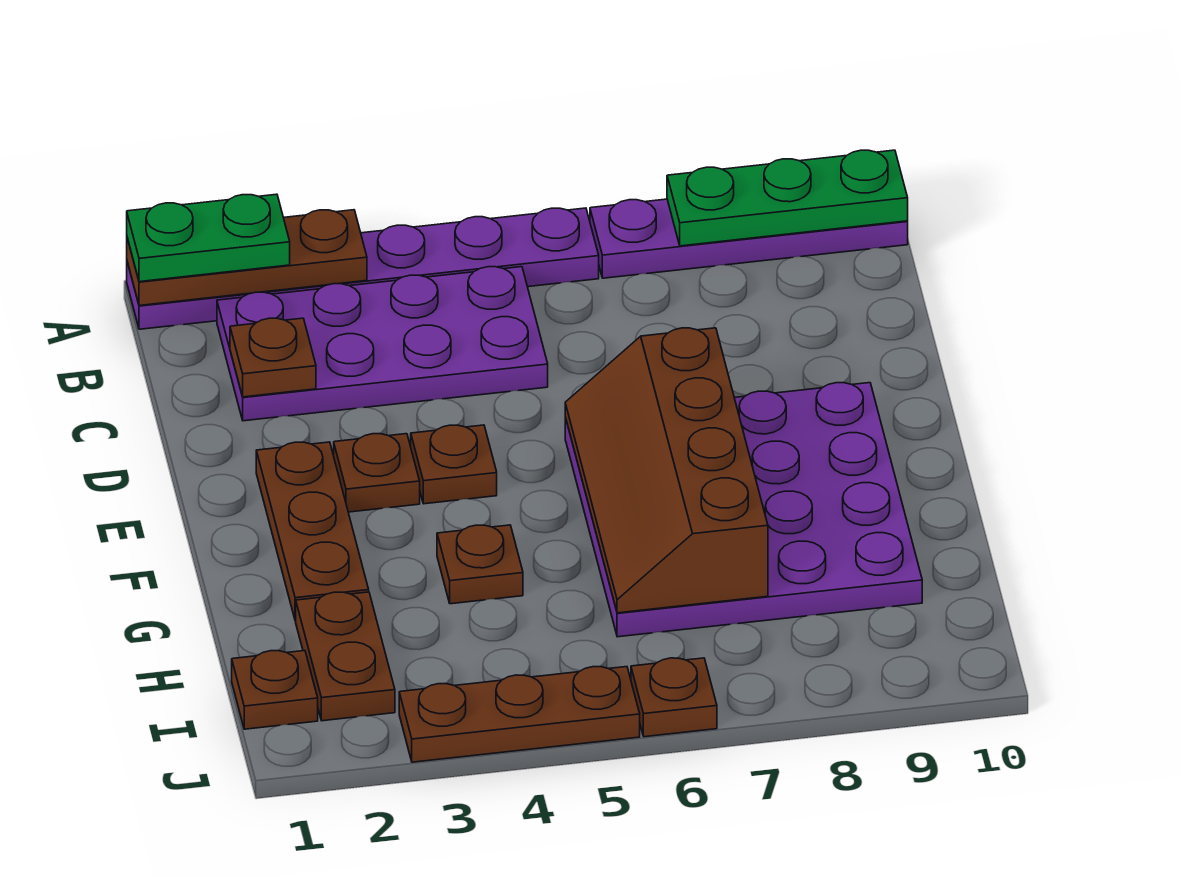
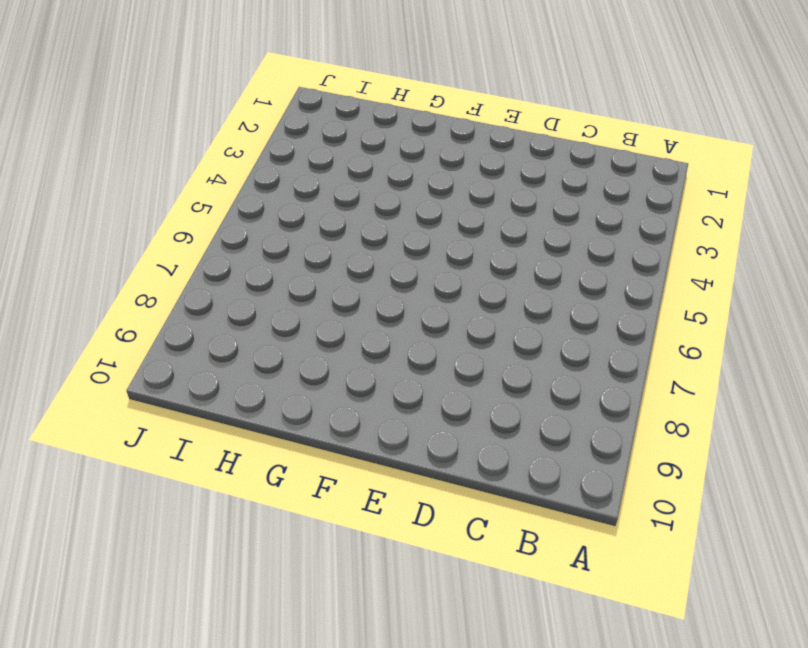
none -> purple 1x6 plate [127,208,599,329]
none -> purple 1x4 plate [590,199,908,278]
none -> purple 2x4 plate [217,267,548,421]

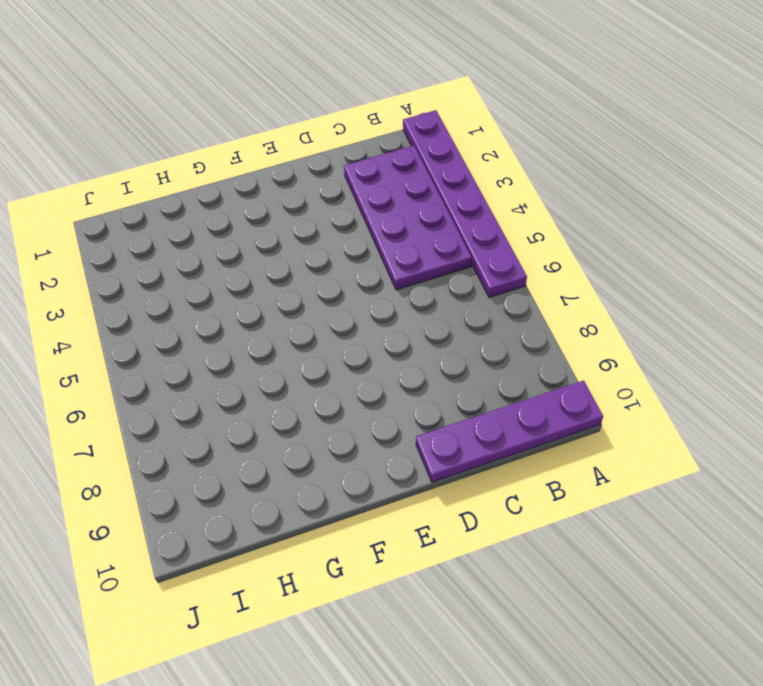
purple 1x4 plate [416,381,603,482] -> purple 1x4 plate turned to [590,199,908,278]
none -> brown 1x3 plate [256,442,369,621]
none -> brown 1x1 plate [334,434,420,512]
none -> brown 1x1 plate [411,425,497,504]

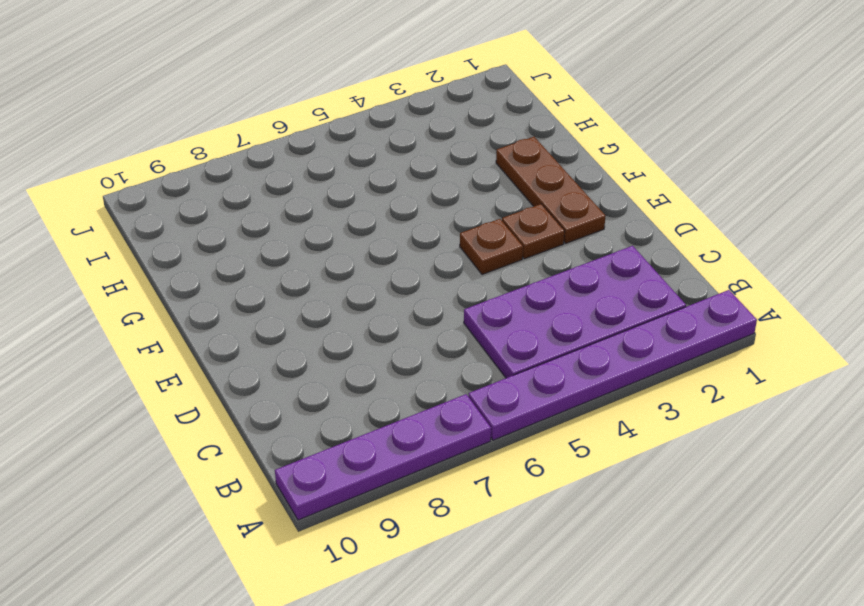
none -> purple 4x4 plate [565,383,922,637]
none -> brown 1x1 plate [437,525,523,604]
none -> brown 1x2 plate [296,592,395,721]

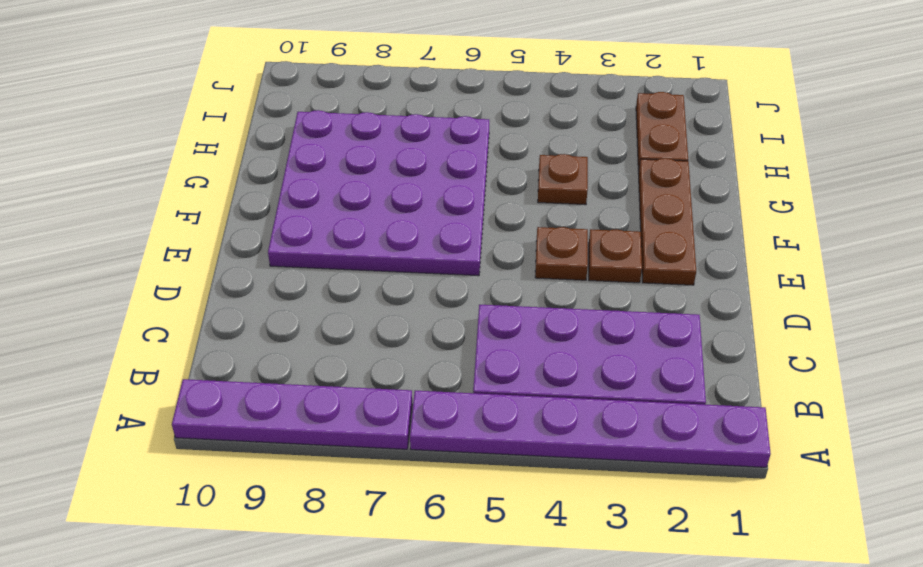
none -> brown 1x1 plate [232,651,318,729]
none -> brown 1x3 plate [399,667,640,762]
none -> brown 1x1 plate [631,658,717,737]

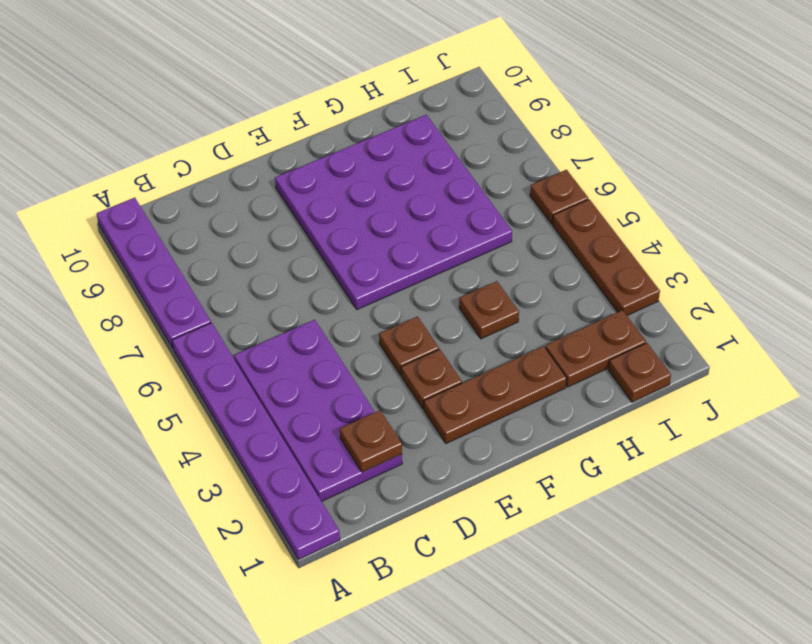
none -> brown 1x3 plate [127,210,367,306]
none -> green 1x3 plate [667,150,908,246]
none -> brown 2x4 slope [565,328,768,613]

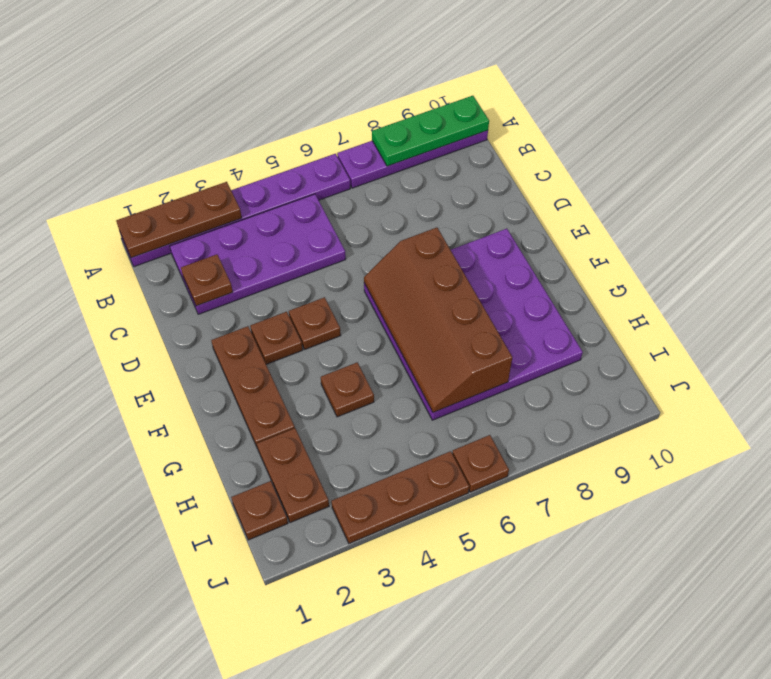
none -> green 1x2 plate [127,194,290,282]

